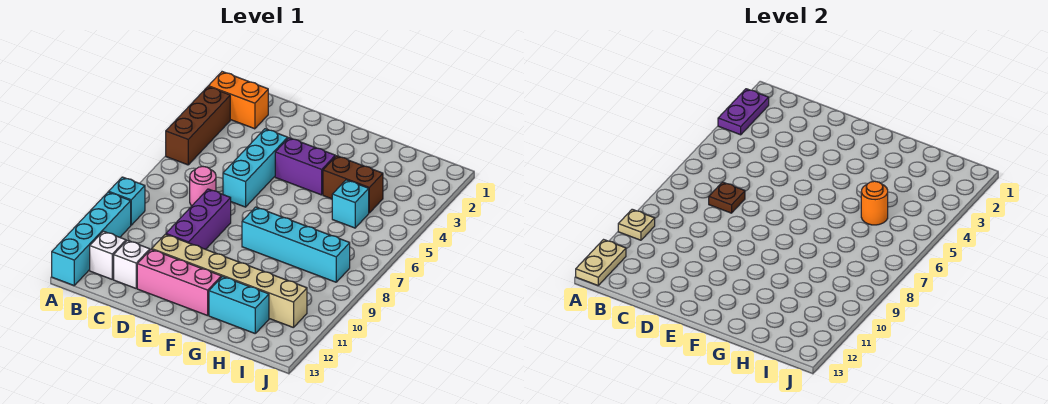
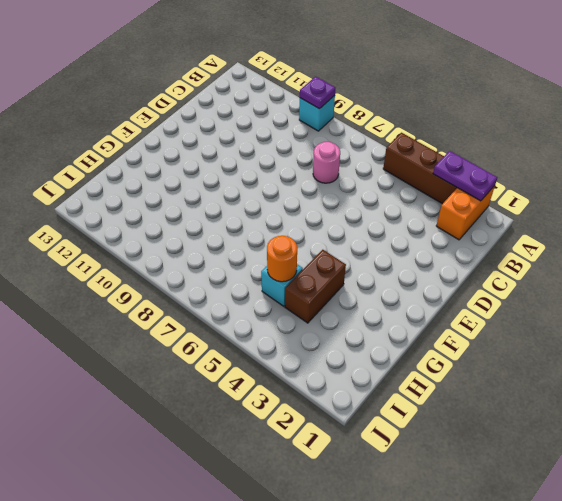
purple 1x1 plate [300,76,335,109] -> none
none -> cyan 1x4 brick [52,192,131,285]
none -> white 1x1 brick [90,231,126,279]
none -> white 1x1 brick [114,240,150,288]

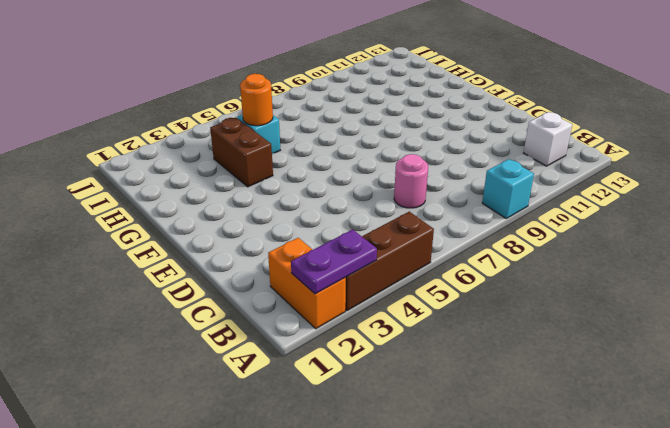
none -> cyan 1x4 brick [52,192,131,285]
none -> white 1x1 brick [114,240,150,288]
none -> cyan 1x3 brick [223,129,288,207]

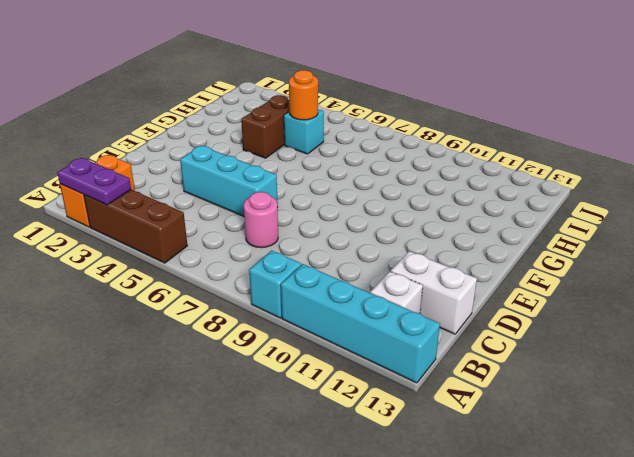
white 1x2 brick [391,251,477,334] -> white 1x1 brick [114,240,150,288]
none -> purple 1x3 brick [166,189,231,249]
none -> tan 1x6 brick [152,234,307,328]
none -> pink 1x3 brick [137,249,221,316]

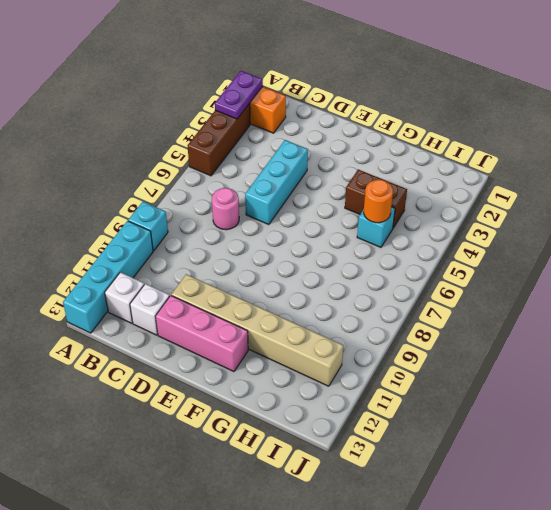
none -> purple 1x3 brick [166,189,231,249]
none -> purple 1x2 brick [275,138,335,195]
none -> cyan 1x4 brick [242,207,350,282]

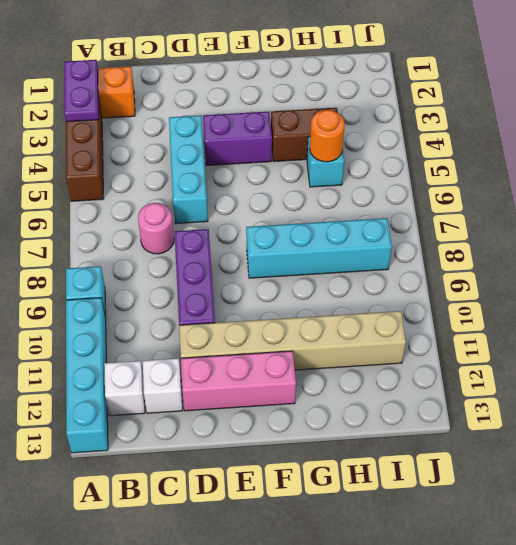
none -> cyan 1x2 brick [209,276,269,333]
none -> tan 1x1 plate [618,209,655,240]
none -> tan 1x2 plate [576,240,626,285]

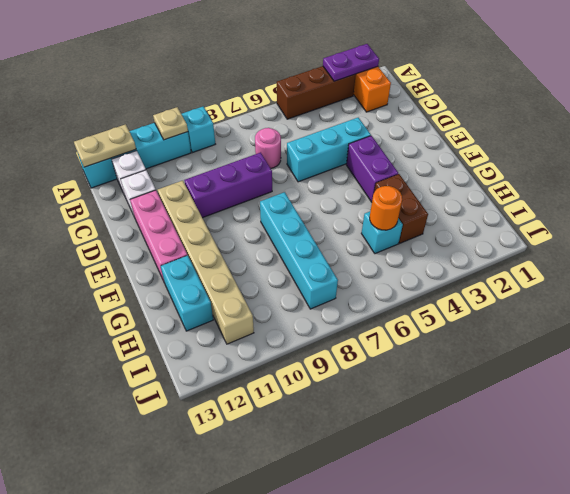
none -> brown 1x1 plate [709,182,745,213]

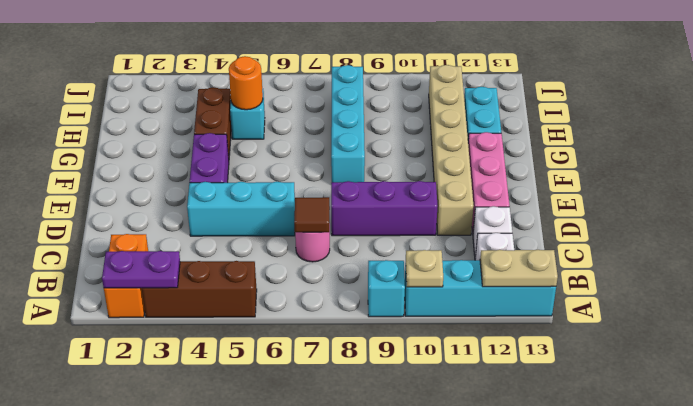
brown 1x1 tile [294,197,330,232] -> brown 1x1 plate [709,182,745,213]

